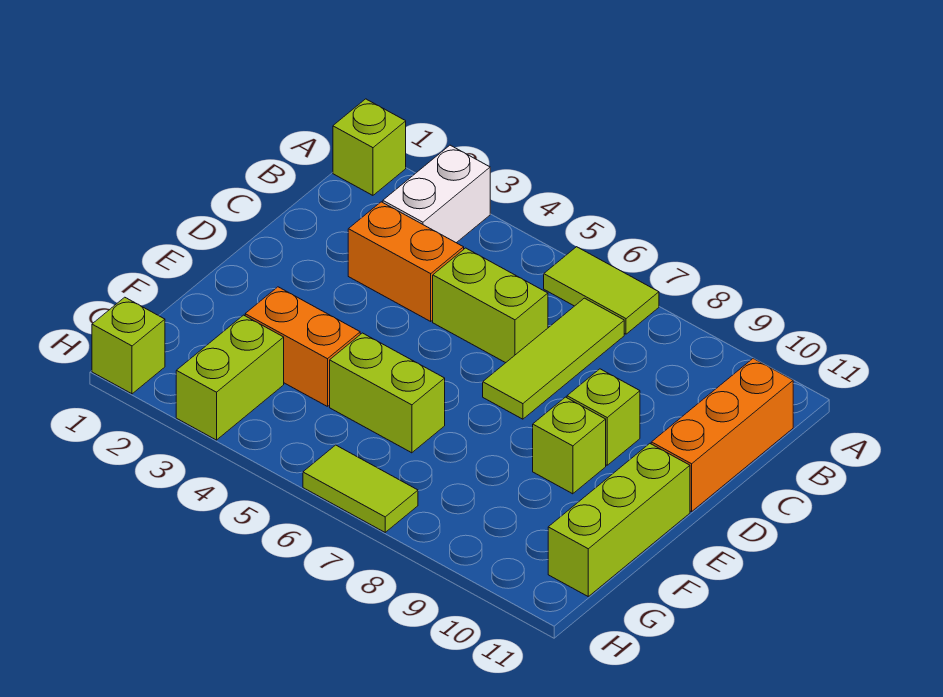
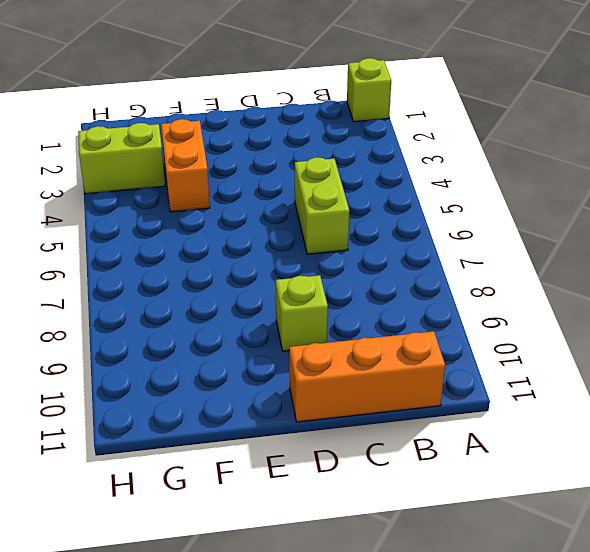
none -> white 1x2 brick [383,145,490,243]
none -> lime 1x2 tile [544,247,659,334]
none -> lime 1x3 tile [483,298,624,419]

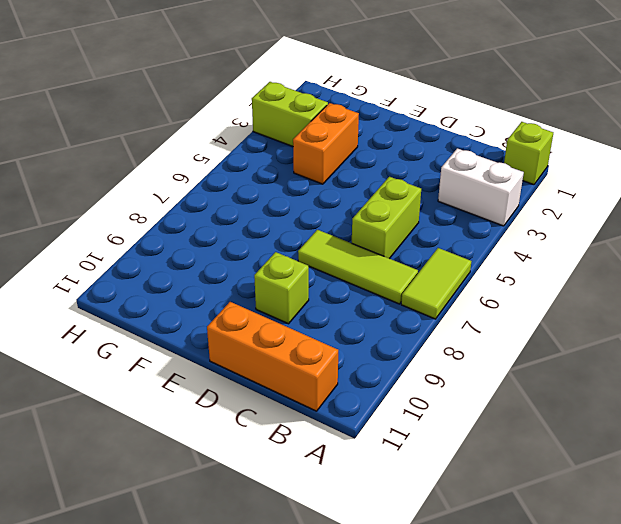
none -> orange 1x2 brick [348,202,464,321]
none -> lime 1x1 brick [533,397,606,494]
none -> lime 1x3 brick [548,444,690,596]

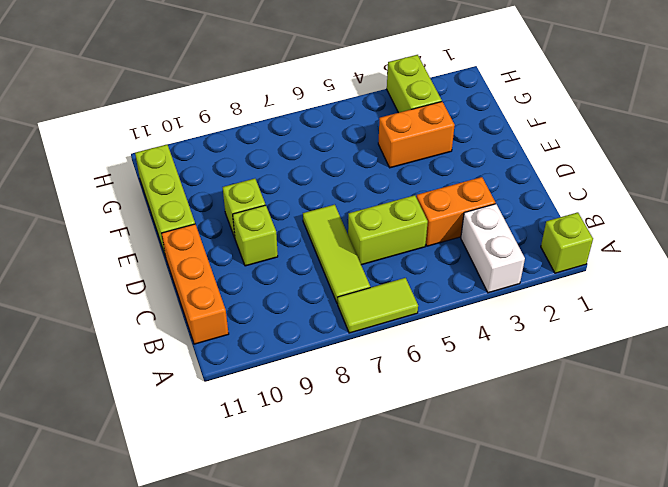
none -> lime 1x2 brick [330,333,445,453]
none -> lime 1x1 brick [92,297,165,394]
none -> lime 1x2 tile [303,445,418,532]

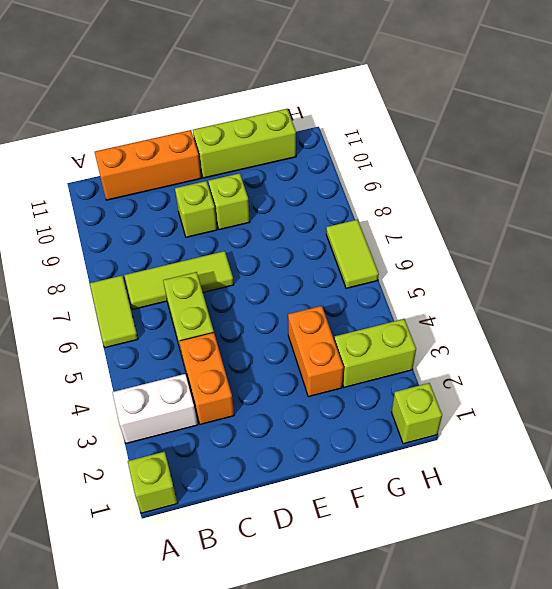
none -> lime 1x2 brick [330,333,445,453]

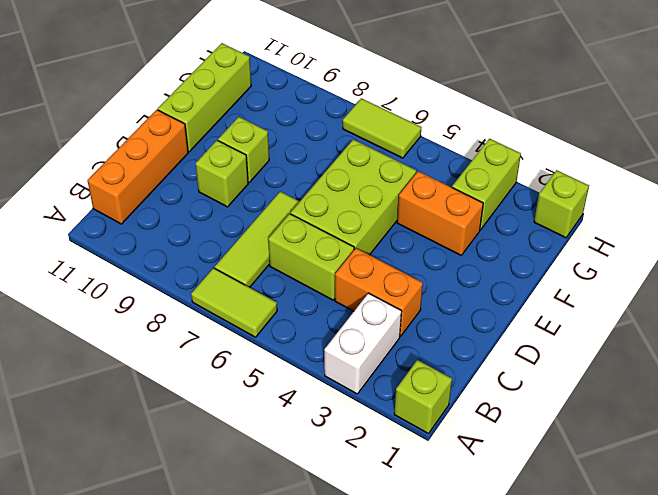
lime 2x3 brick [291,139,416,255] -> lime 1x2 brick [330,333,445,453]

